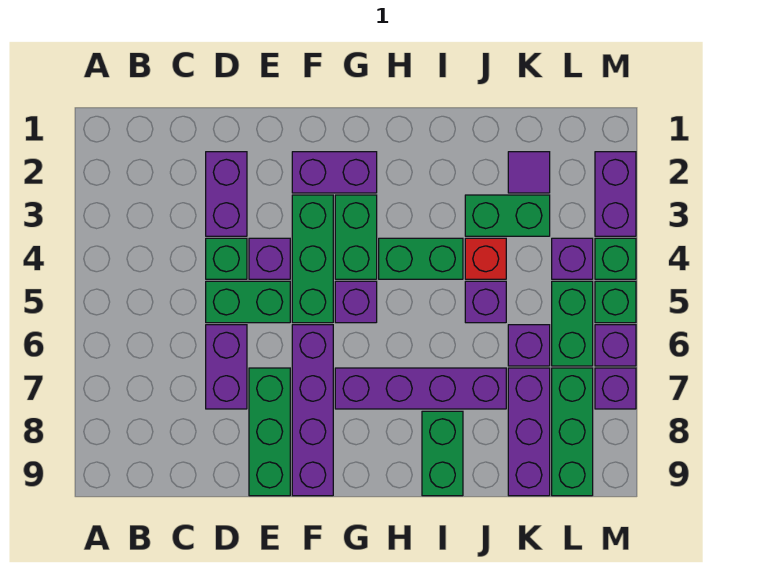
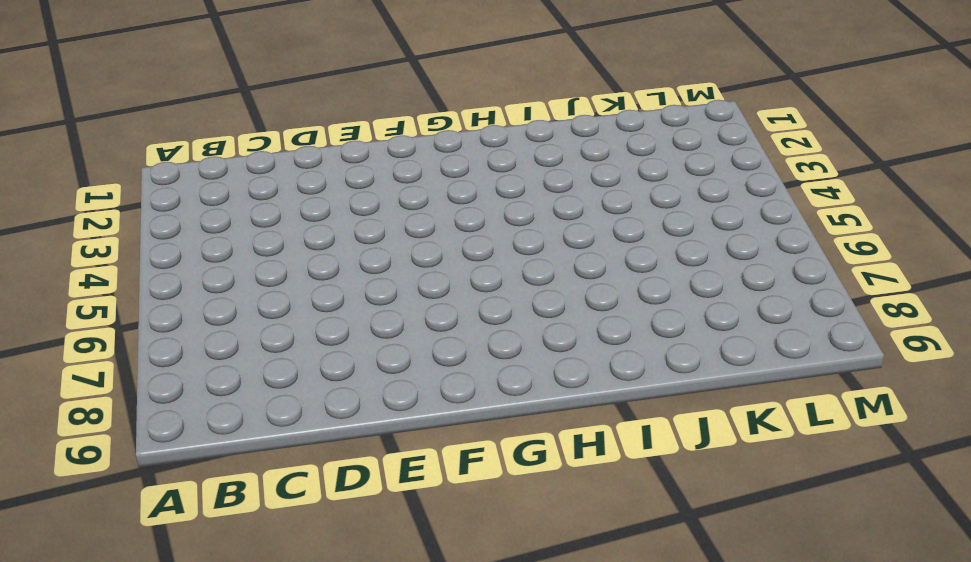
none -> purple 1x2 brick [206,152,247,236]
none -> green 1x1 brick [206,238,247,279]
none -> green 1x2 brick [206,281,290,323]

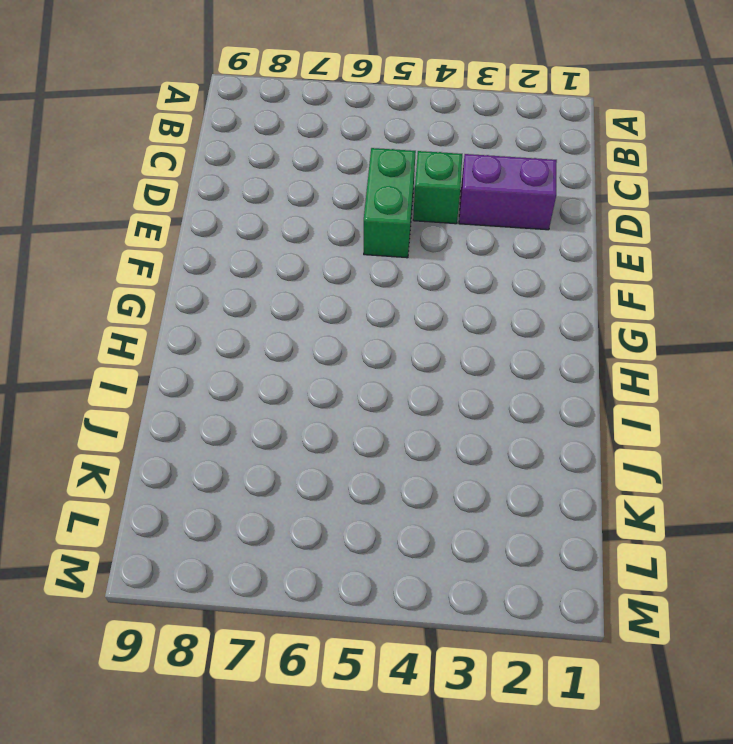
none -> purple 1x2 brick [206,325,247,409]
none -> purple 1x1 brick [249,238,290,279]
none -> green 1x3 brick [249,368,290,496]

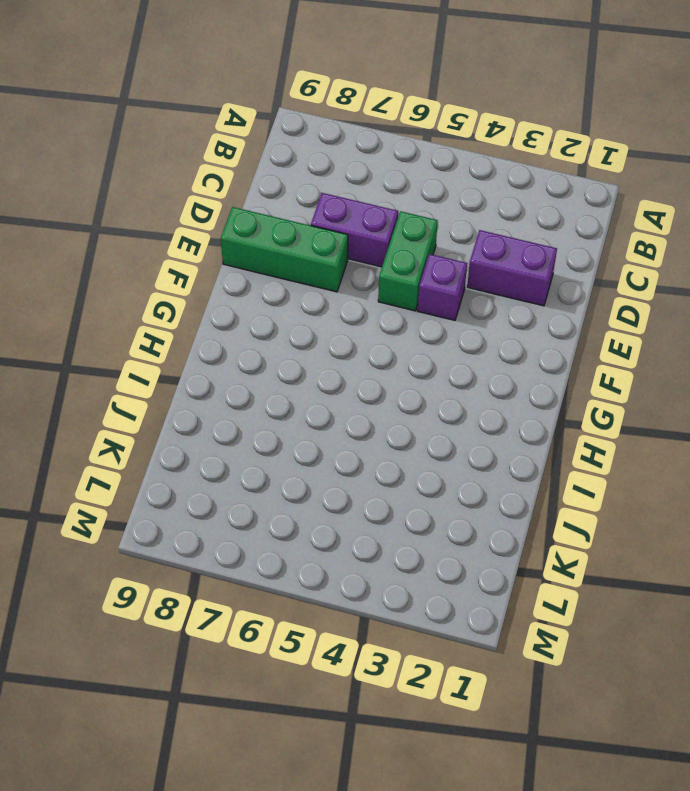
none -> green 1x1 brick [206,238,247,279]
none -> purple 1x2 brick [292,152,377,193]
none -> green 1x3 brick [292,195,333,323]

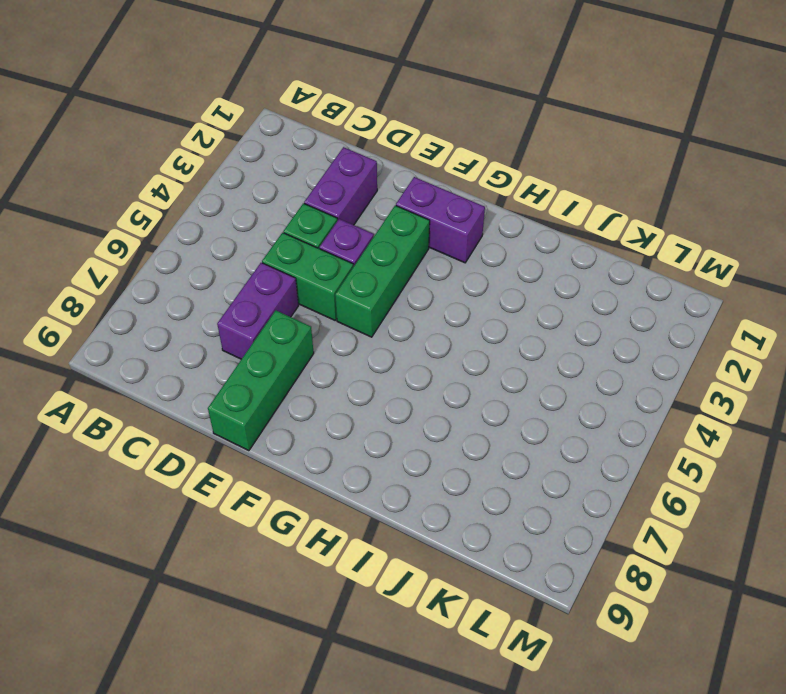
none -> purple 1x4 brick [292,325,333,496]
none -> green 1x2 brick [335,195,377,279]
none -> purple 1x1 brick [335,281,377,323]

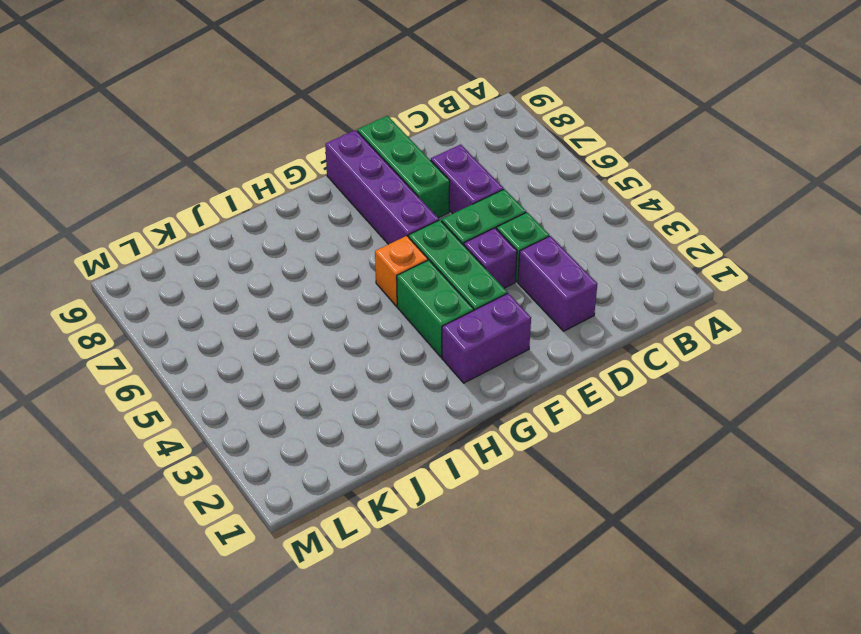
orange 1x1 brick [375,236,428,306] -> purple 1x1 brick [335,281,377,323]
none -> purple 1x4 brick [335,368,506,409]
none -> green 1x2 brick [379,238,463,279]
none -> green 1x2 brick [422,411,463,496]

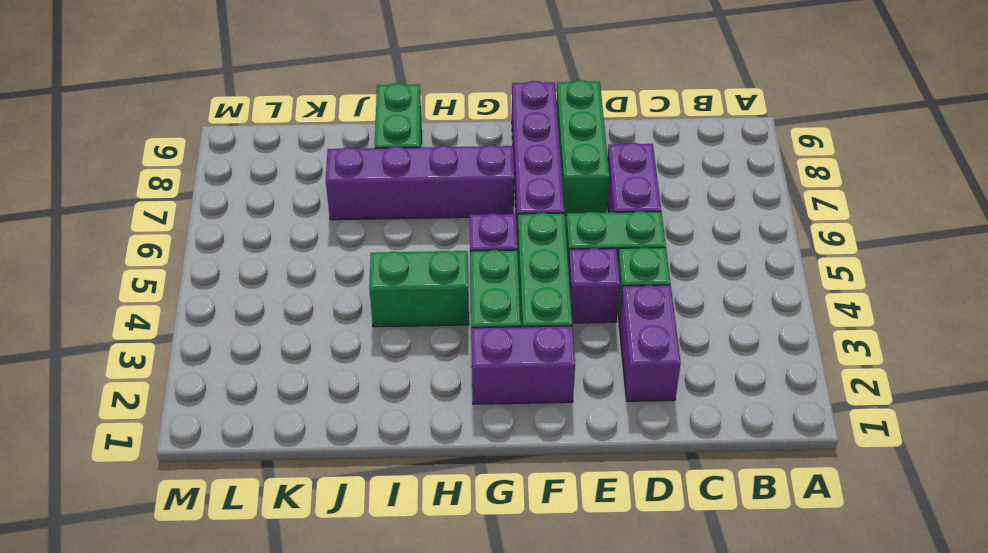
none -> green 1x2 brick [465,195,550,236]
none -> red 1x1 brick [465,238,506,279]
none -> purple 1x1 brick [465,281,506,323]

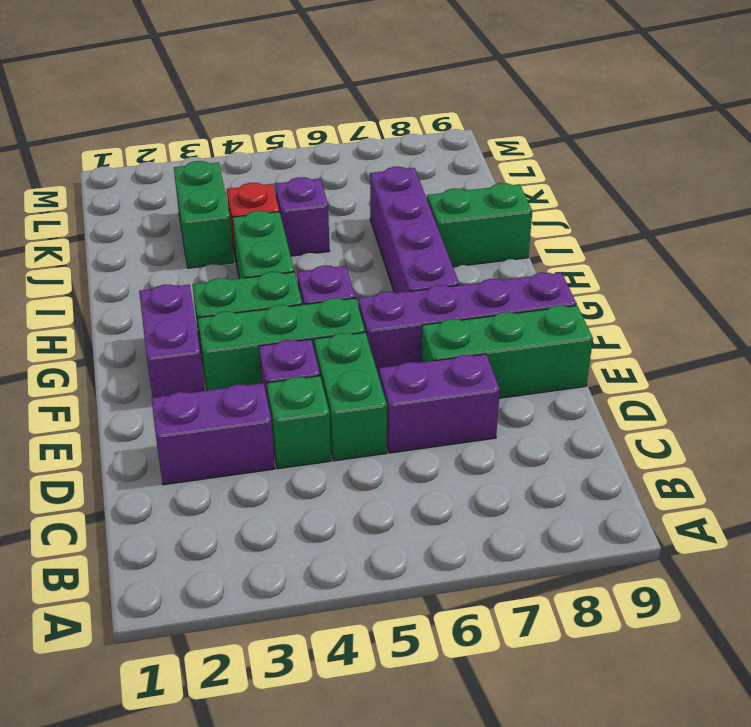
none -> purple 1x1 tile [508,152,550,193]
none -> purple 1x1 brick [508,325,550,366]
none -> purple 1x3 brick [508,368,550,496]

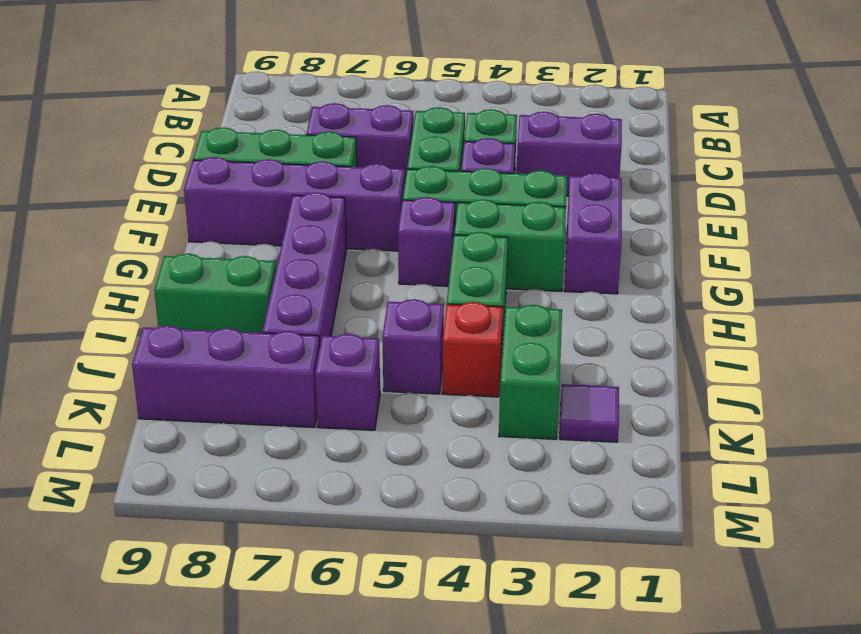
none -> purple 1x1 brick [552,238,593,279]
none -> green 1x2 brick [552,281,593,366]
none -> green 1x3 brick [552,368,593,496]

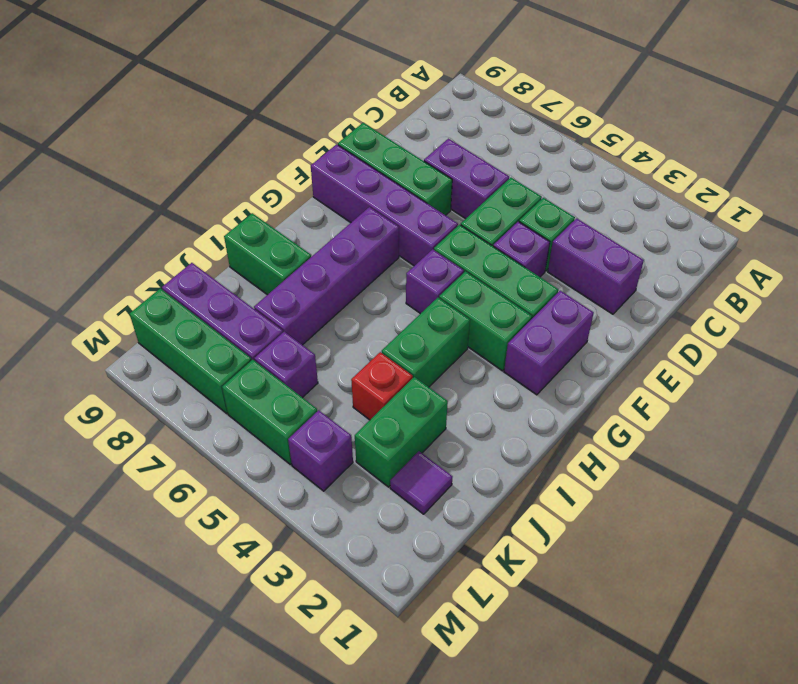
none -> purple 1x1 brick [465,281,506,323]
none -> purple 1x2 brick [595,152,636,236]
none -> green 1x1 brick [595,238,636,279]

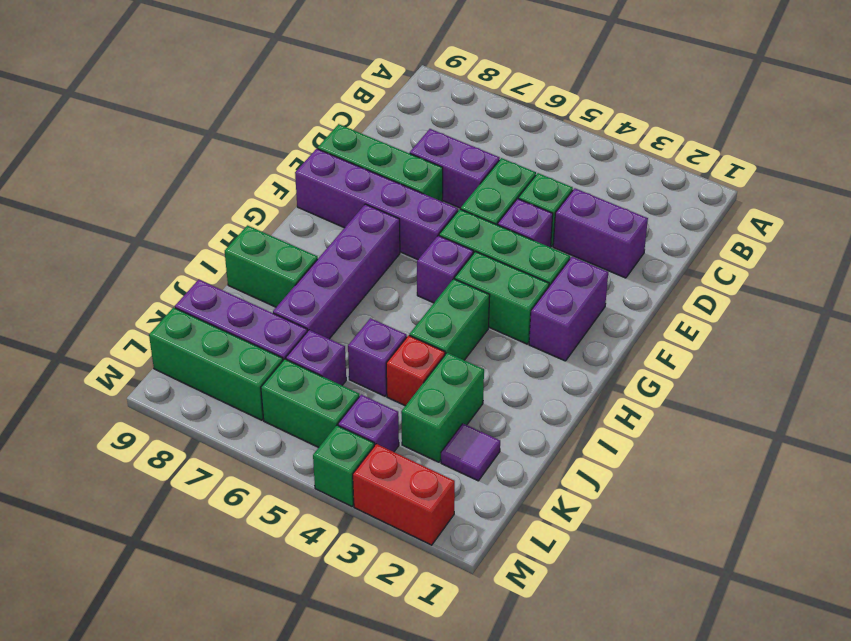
red 1x2 brick [353,444,455,545] -> purple 1x2 brick [595,152,636,236]
none -> green 1x1 brick [595,281,636,323]
none -> purple 1x1 brick [595,325,636,366]
none -> purple 1x1 brick [595,368,636,409]

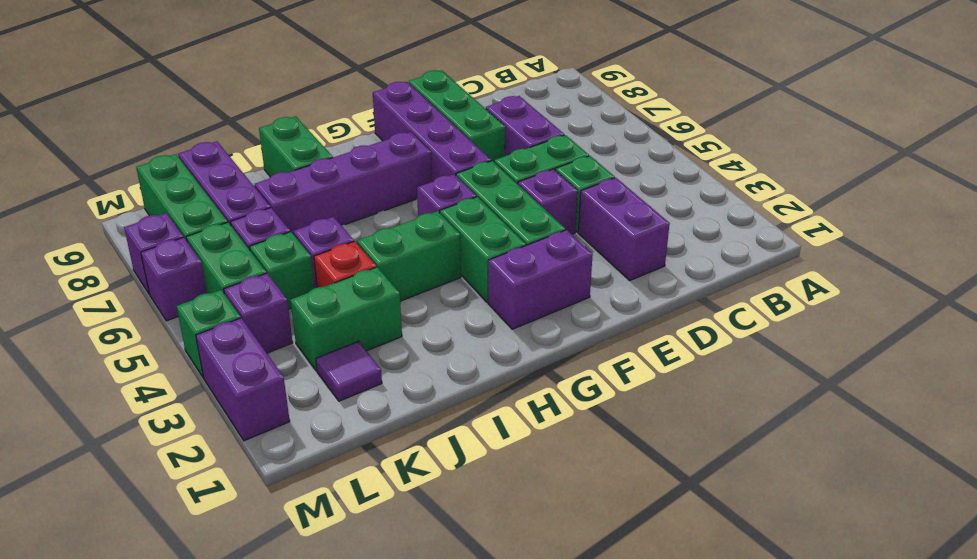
green 1x1 brick [250,232,314,309] -> green 1x1 brick moved to [595,281,636,323]

